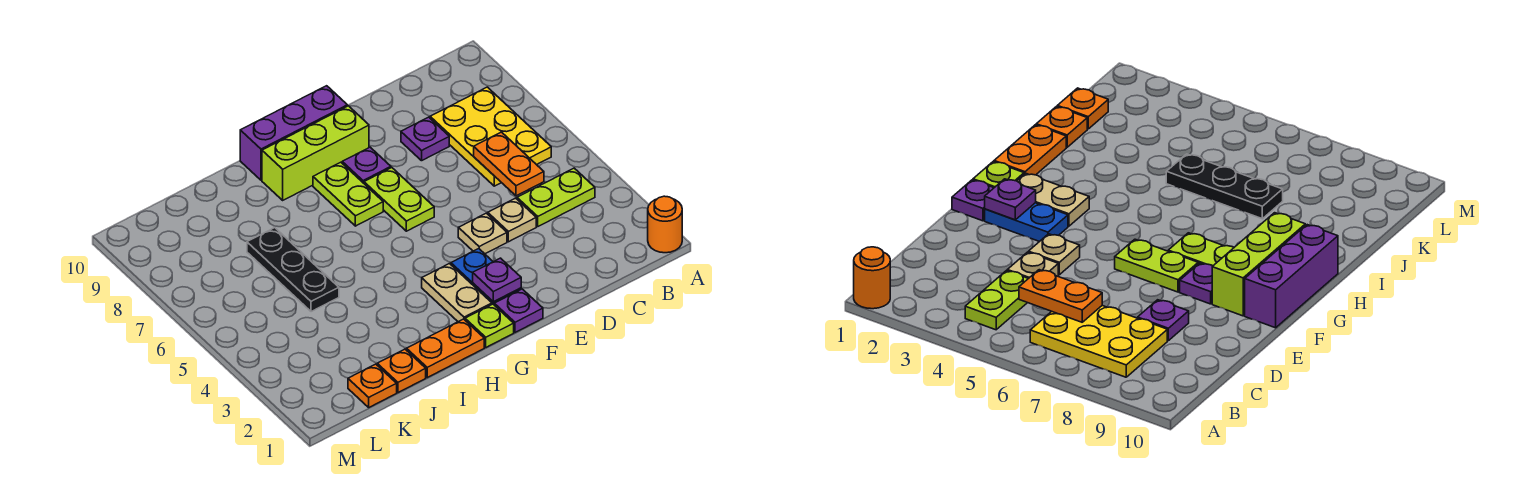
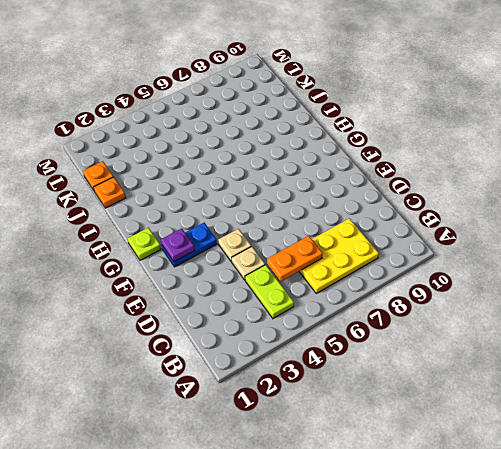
none -> orange 1x1 round brick [648,196,682,253]
none -> purple 1x1 plate [401,117,449,161]
none -> purple 1x1 plate [494,289,543,332]

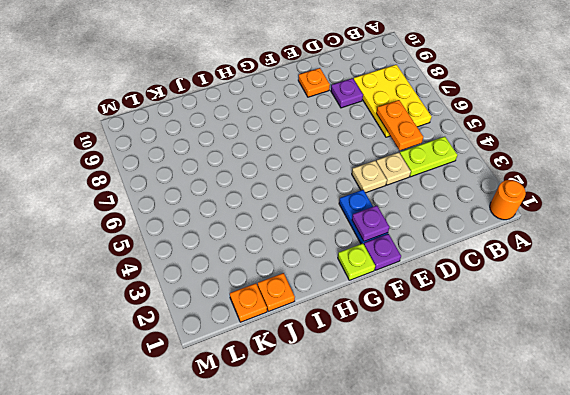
orange 1x1 plate [298,68,330,97] -> none
none -> lime 1x2 plate [364,168,434,231]
none -> purple 1x1 plate [342,147,391,183]
none -> lime 1x3 brick [262,106,369,200]

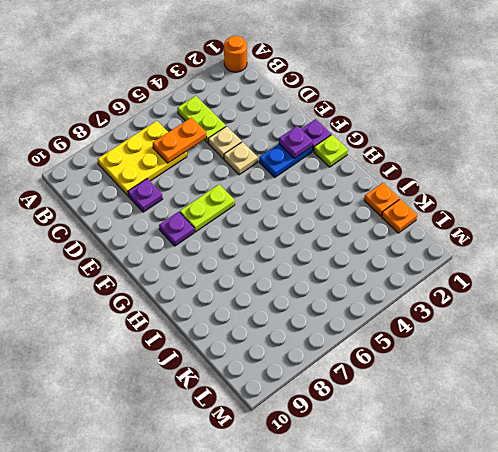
none -> lime 1x3 brick [262,106,369,200]
none -> purple 1x3 brick [240,86,347,180]
none -> tan 1x2 plate [422,264,492,322]

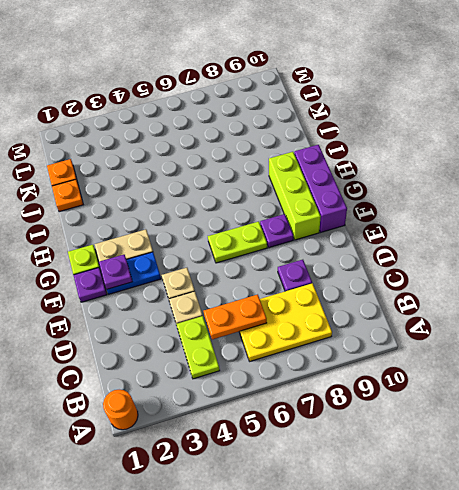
none -> lime 1x2 plate [313,162,383,226]
none -> orange 1x2 plate [407,319,484,377]
none -> black 1x3 plate [247,228,339,312]

